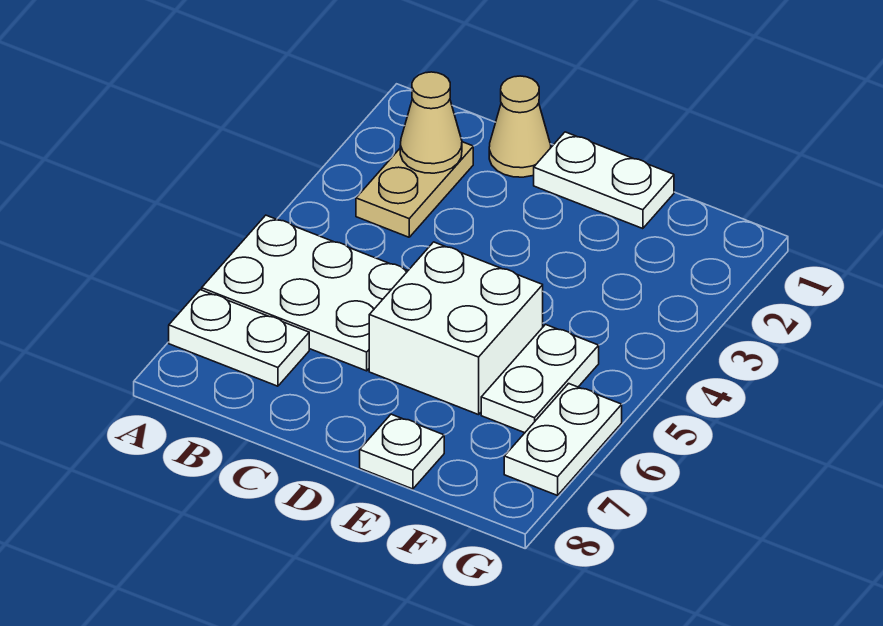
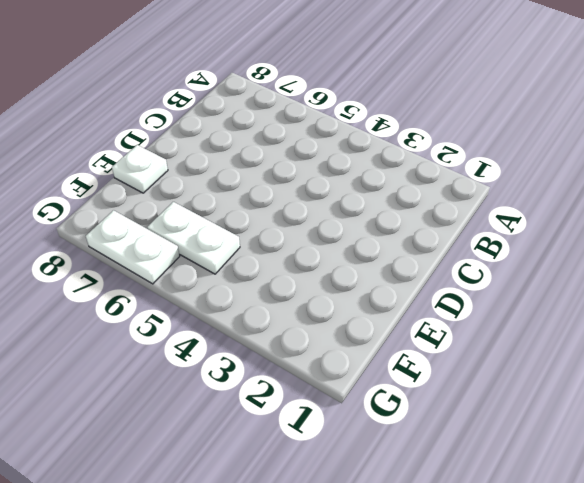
none -> white 2x3 plate [202,215,408,371]
none -> white 1x2 plate [169,290,309,386]

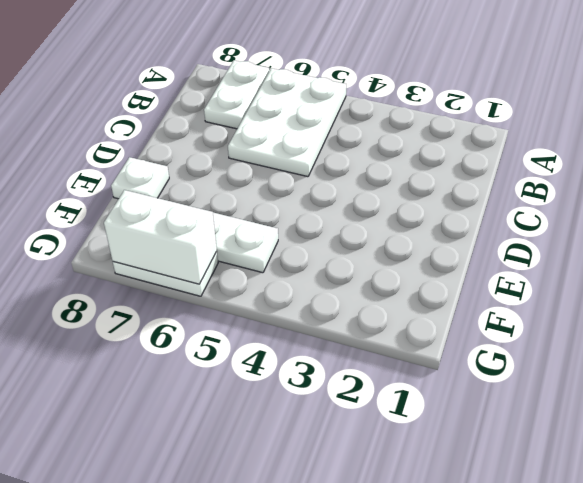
white 1x2 brick [104,190,217,284] -> none
none -> tan 1x2 plate [356,142,473,237]
none -> tan 1x1 cone [489,76,551,177]

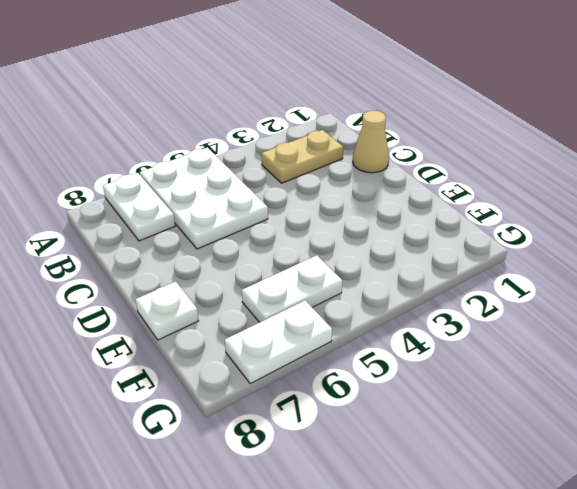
none -> white 1x2 plate [534,132,674,229]
none -> white 2x2 brick [369,242,543,415]

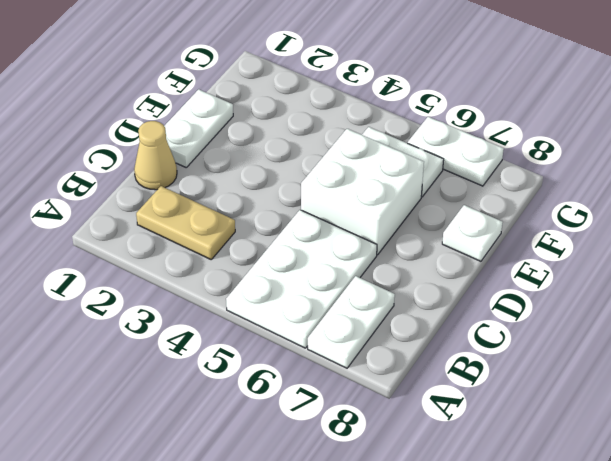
none -> tan 1x1 cone [400,72,462,173]

